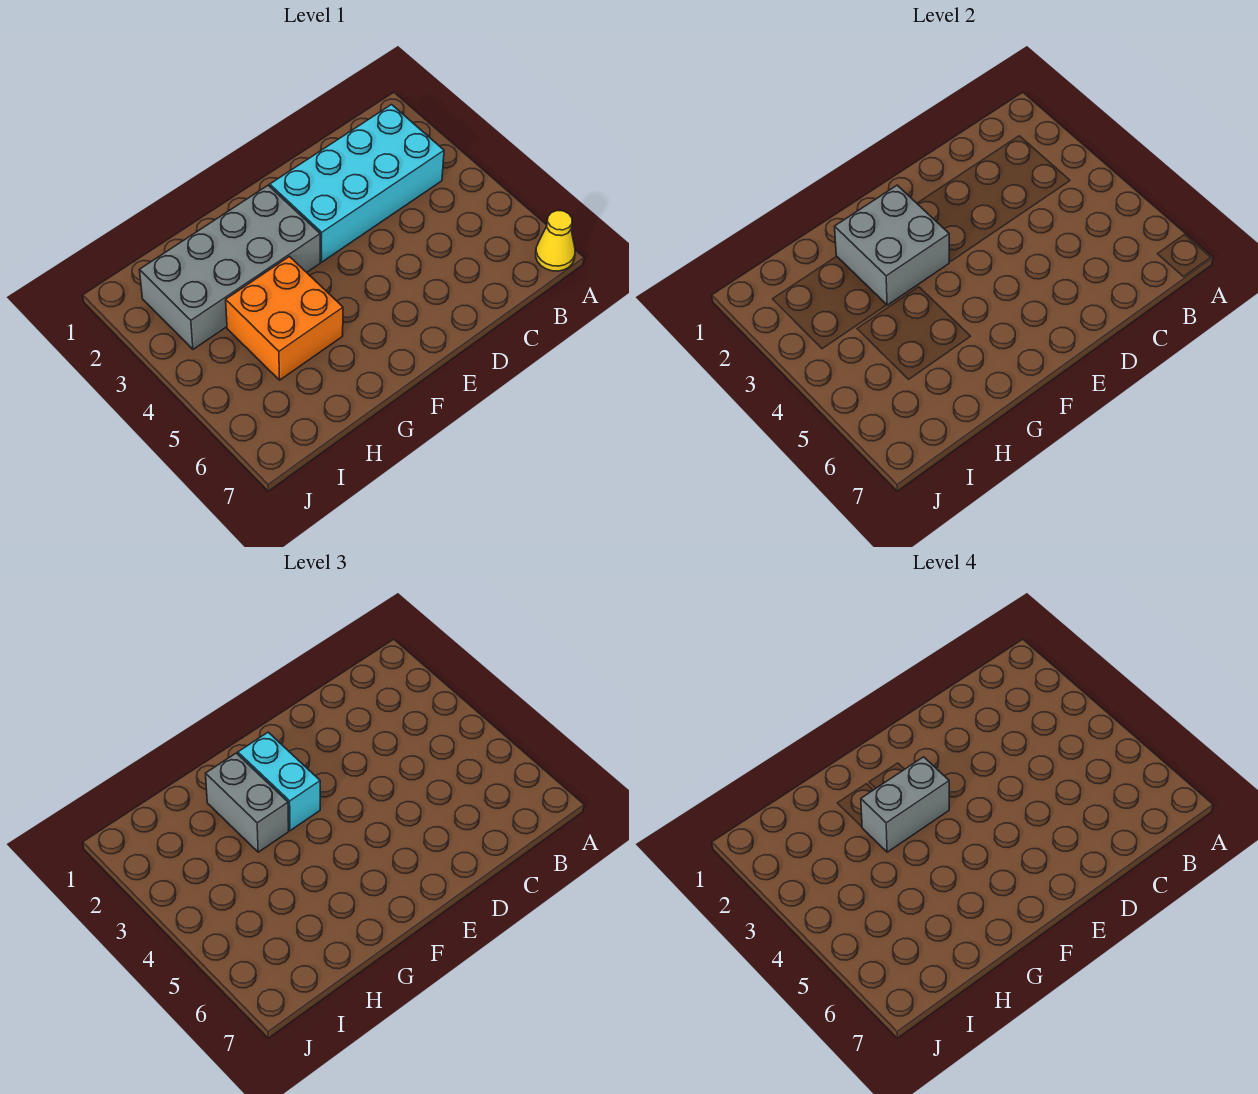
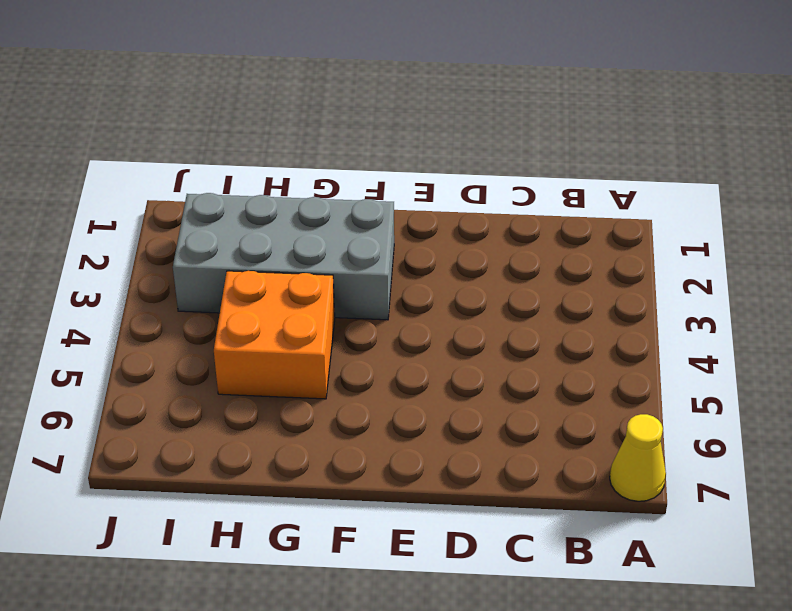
none -> cyan 2x4 brick [270,105,444,262]
none -> grey 2x2 brick [835,185,949,305]

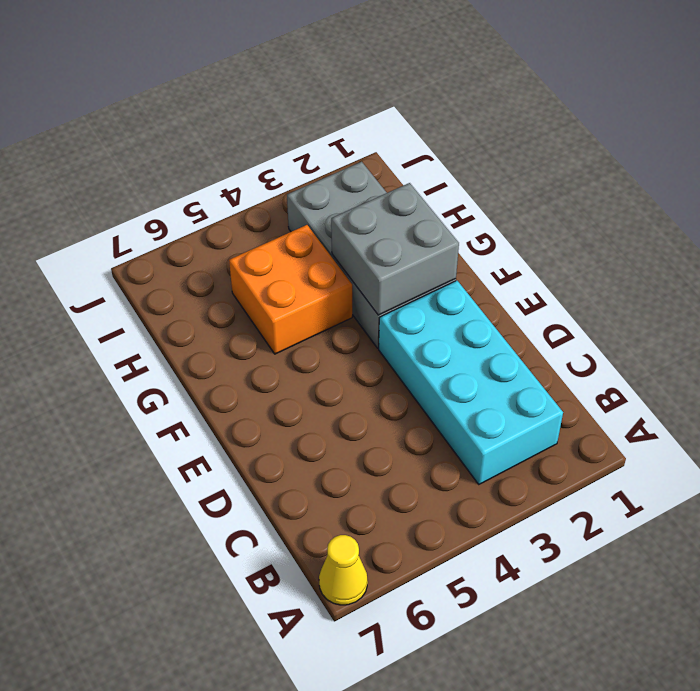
none -> cyan 1x2 brick [238,732,320,830]
none -> grey 1x2 brick [206,753,289,852]

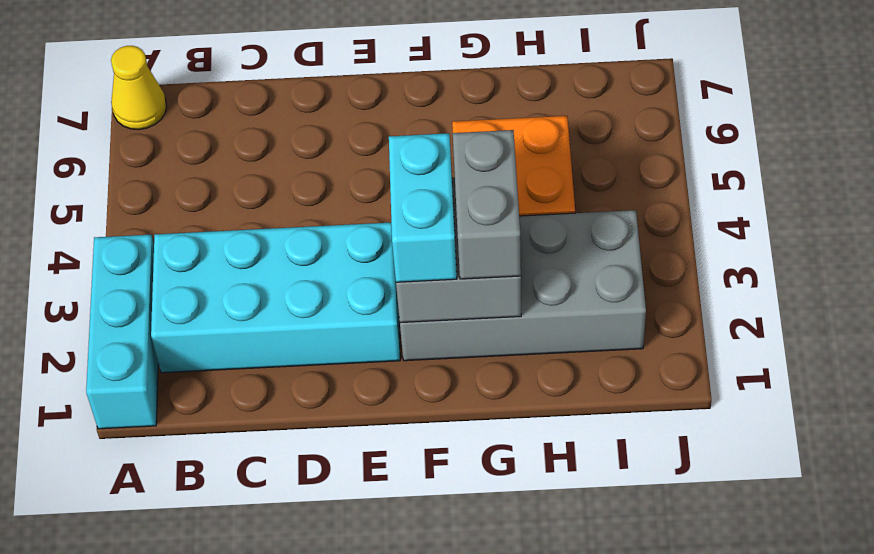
cyan 1x3 brick [86,235,158,429] -> none
none -> grey 1x2 brick [861,757,949,852]

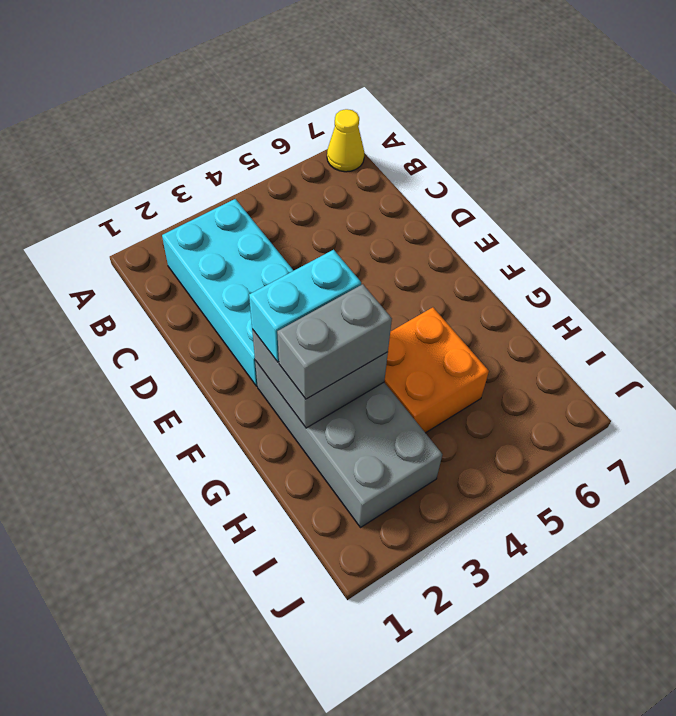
none -> grey 1x2 brick [861,757,949,852]

